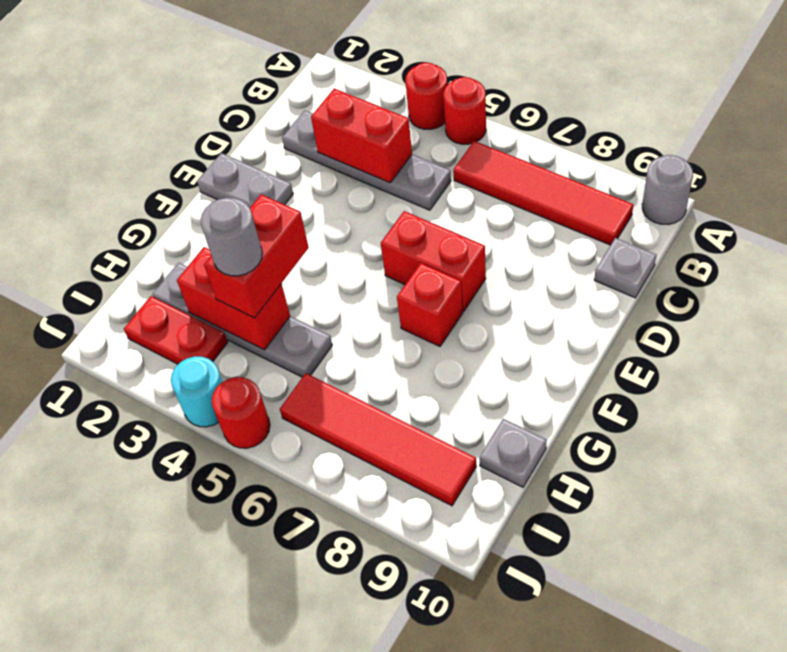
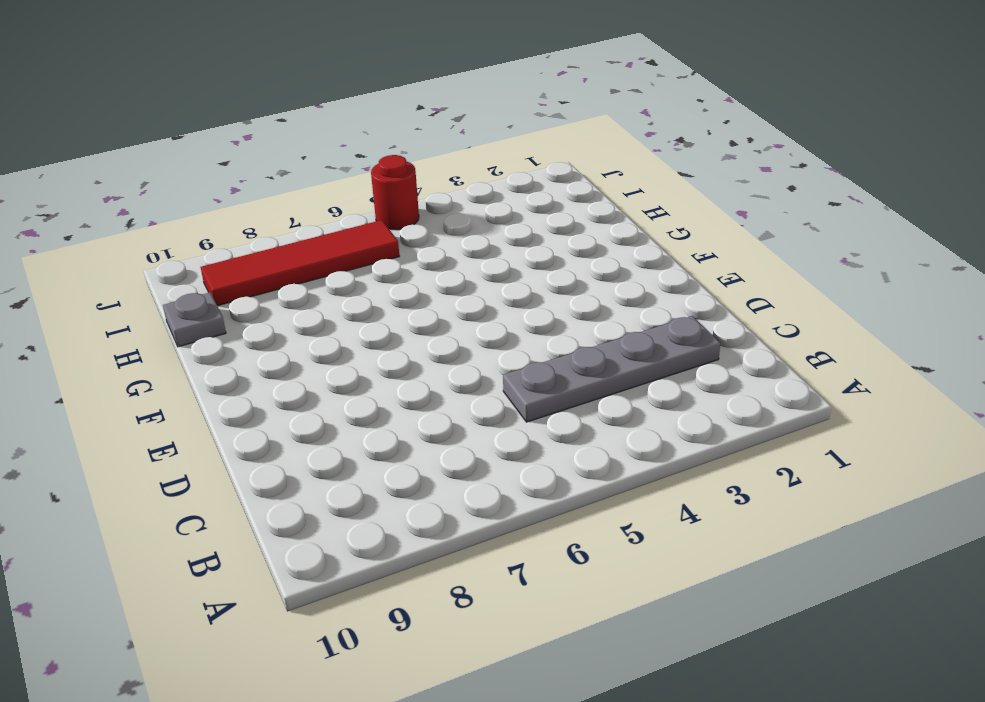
none -> red 1x1 round brick [405,63,447,129]
none -> red 1x1 round brick [443,77,486,144]
none -> grey 1x1 round brick [642,155,693,224]

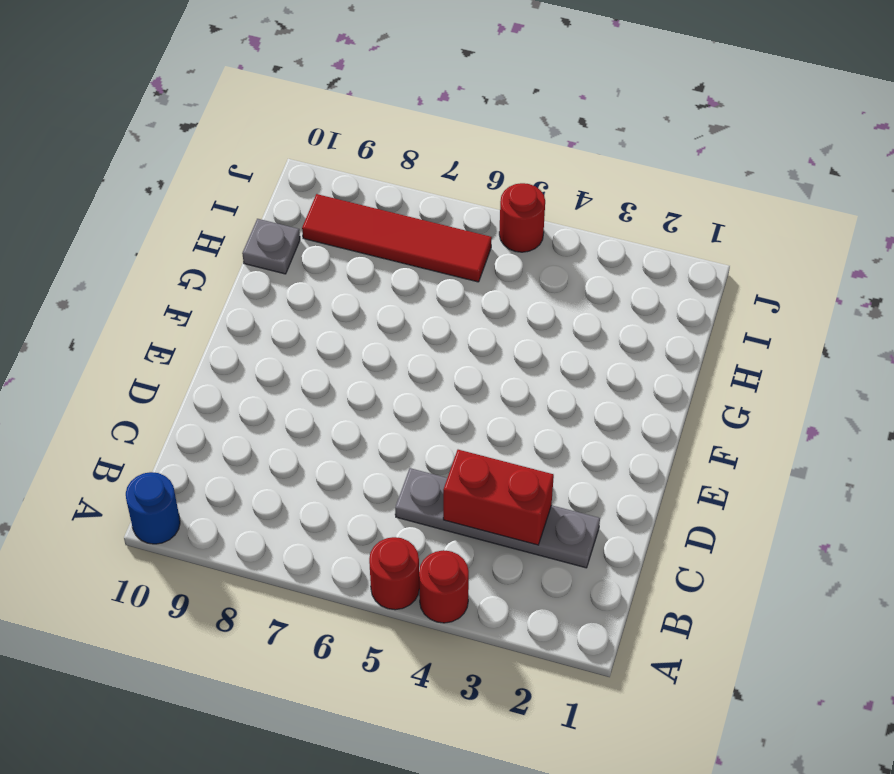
blue 1x1 round brick [126,472,180,544] -> grey 1x1 round brick [642,155,693,224]
none -> red 1x4 tile [453,141,633,245]
none -> grey 1x1 plate [594,238,656,298]
none -> grey 1x2 plate [197,153,293,208]

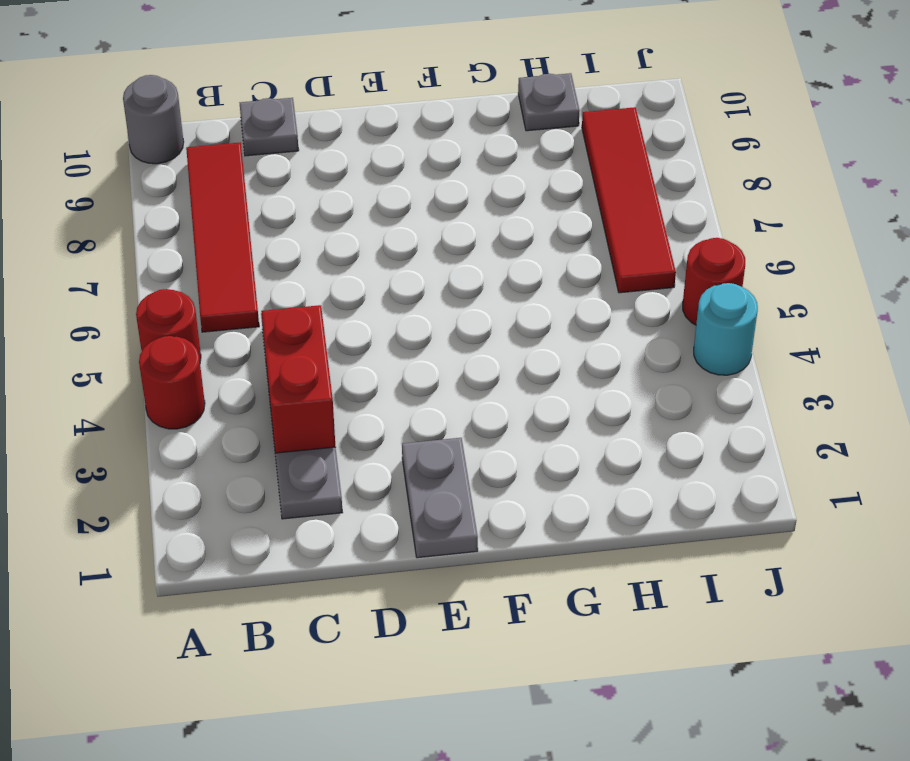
none -> red 1x2 brick [381,211,486,311]
none -> red 1x1 brick [397,263,463,346]
none -> grey 1x4 plate [152,263,332,377]

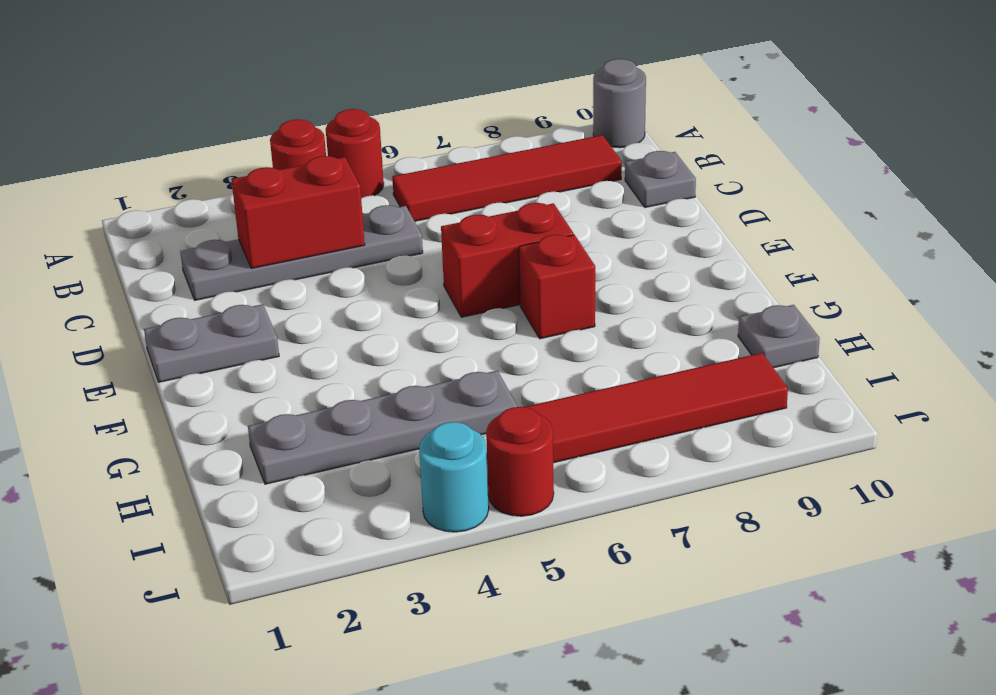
none -> red 1x2 plate [124,296,228,364]
none -> red 1x2 brick [177,247,290,350]
none -> red 1x2 brick [204,194,309,318]

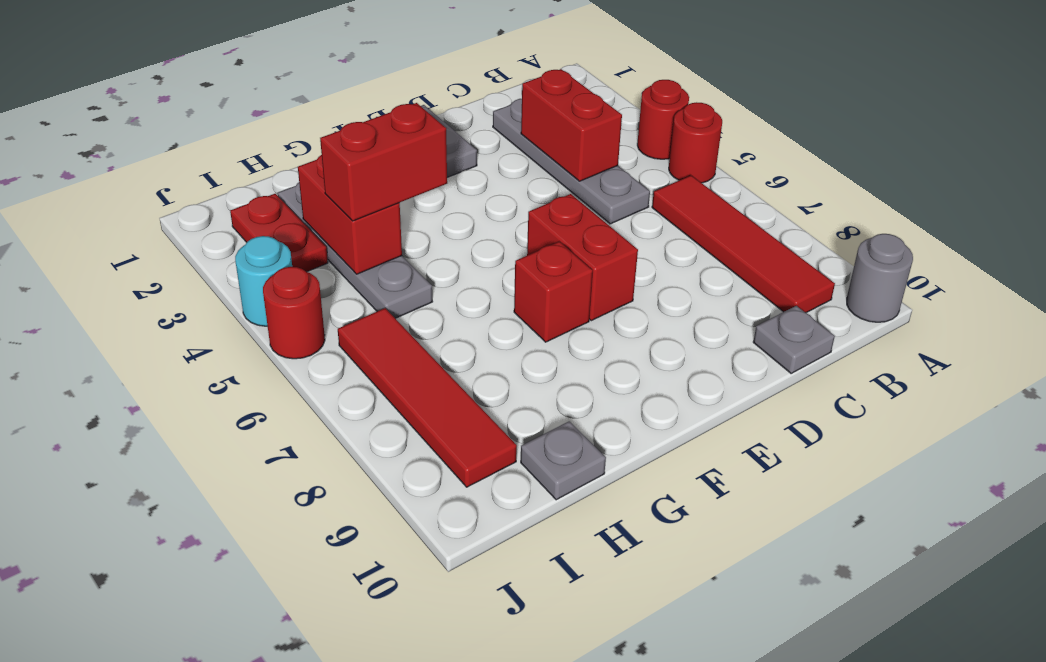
none -> grey 1x1 round brick [201,198,262,276]

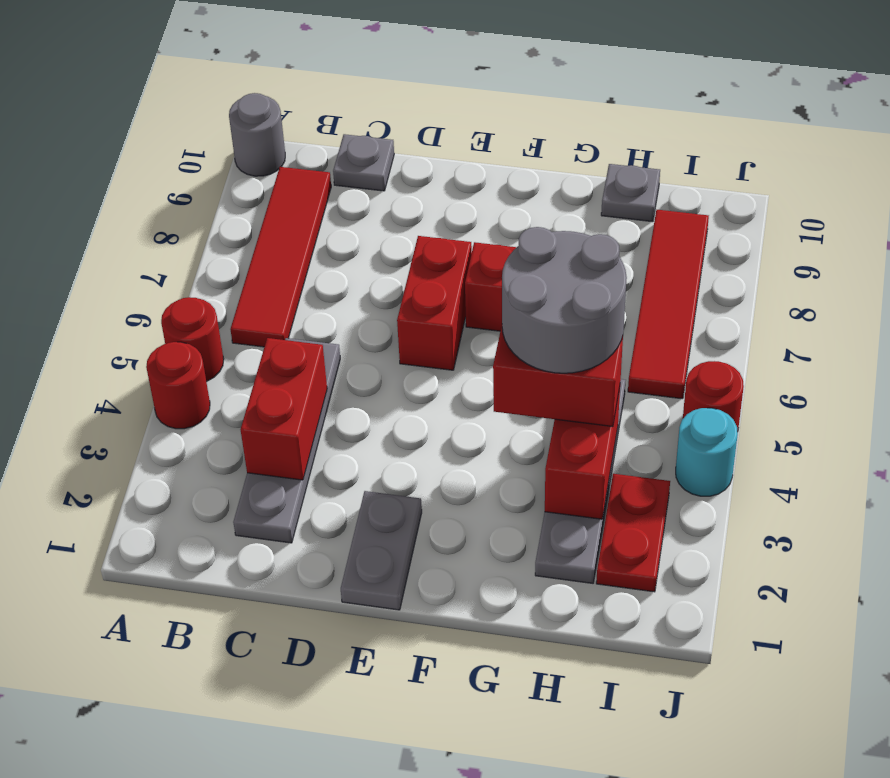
grey 2x2 round brick [502,227,627,373] -> grey 1x1 round brick [201,198,262,276]

